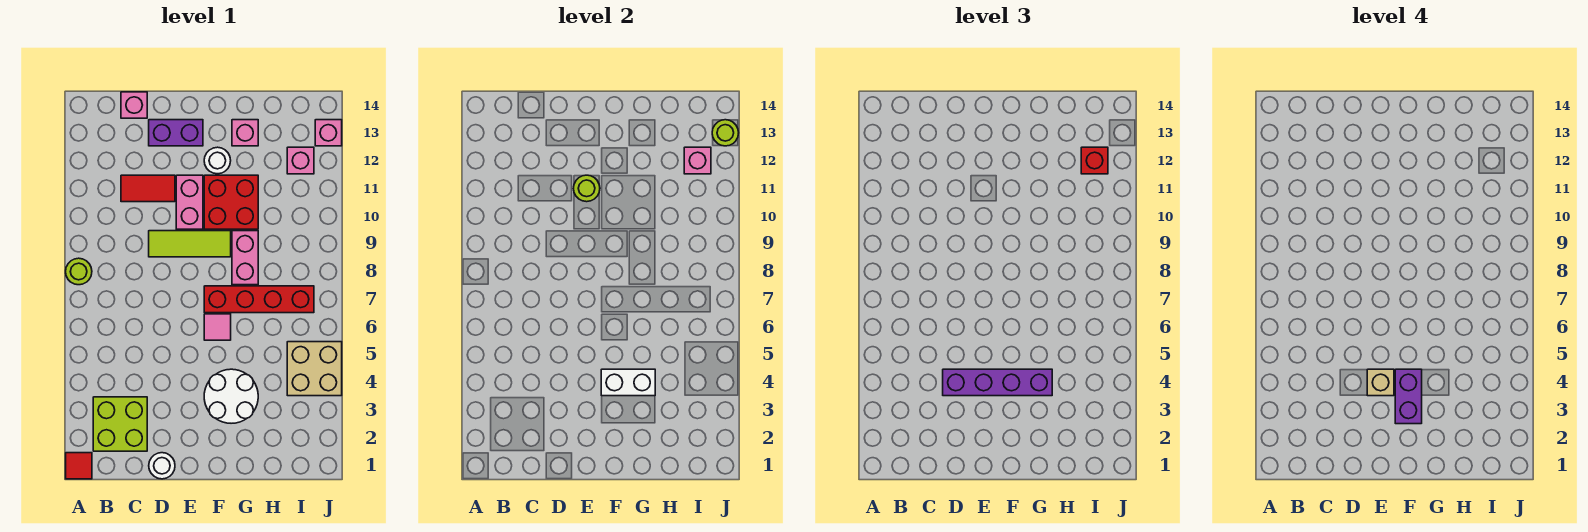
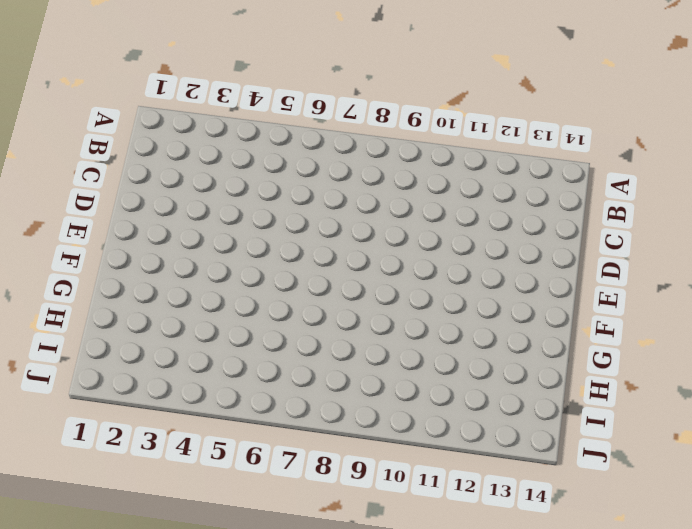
none -> red 1x1 tile [66,453,92,479]
none -> lime 1x1 round brick [66,258,92,285]
none -> lime 2x2 brick [93,397,147,451]

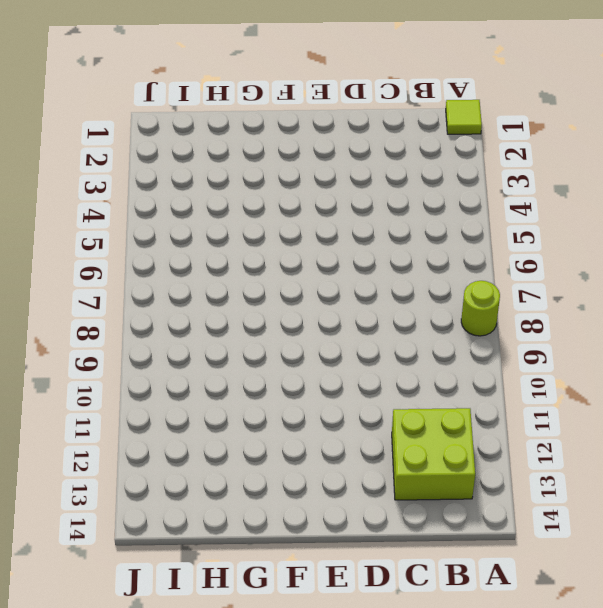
lime 1x1 tile [446,100,482,134] -> red 1x1 tile [66,453,92,479]
lime 2x2 brick [392,408,475,500] -> lime 2x2 brick moved to [93,397,147,451]
none -> red 1x2 tile [121,175,175,202]
none -> pink 1x1 brick [121,92,147,118]
none -> white 1x1 round brick [149,453,175,479]

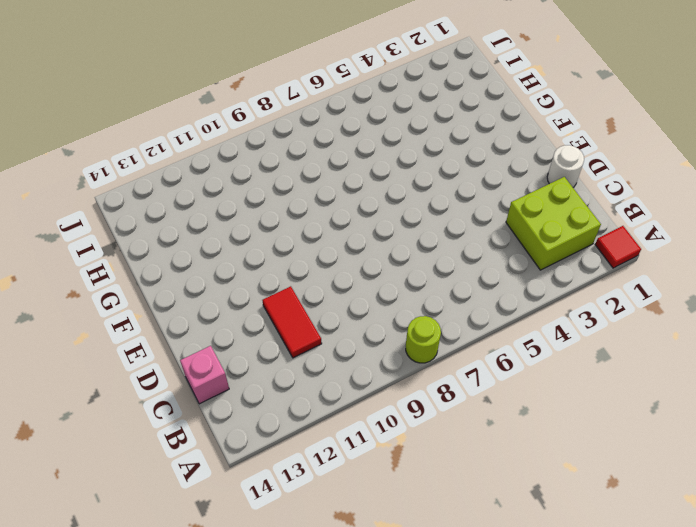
none -> lime 1x3 tile [149,231,231,257]
none -> purple 1x2 brick [149,120,203,146]
none -> pink 1x2 brick [176,175,203,229]

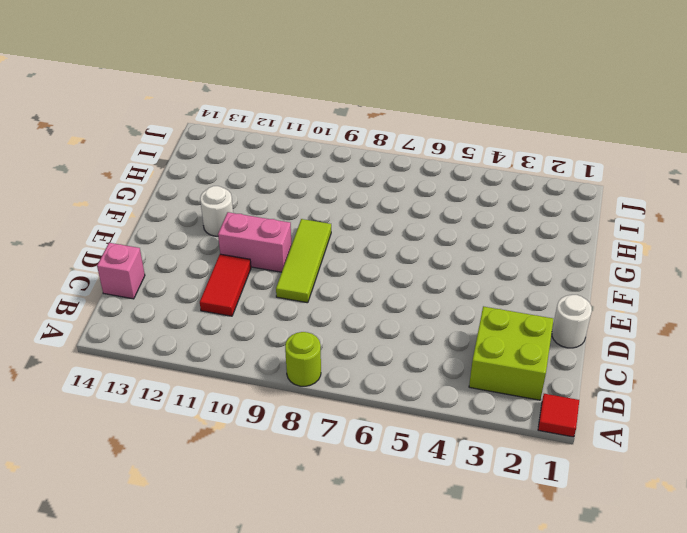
none -> purple 1x2 brick [149,120,203,146]
none -> white 2x2 round brick [204,369,258,423]
none -> pink 1x1 tile [204,314,231,340]

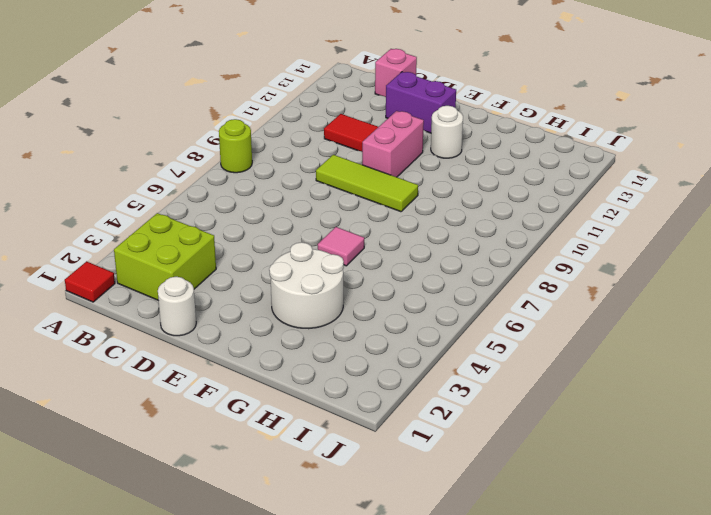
none -> red 1x4 brick [204,286,314,313]
none -> red 2x2 brick [204,175,258,229]
none -> pink 1x2 brick [232,231,258,285]

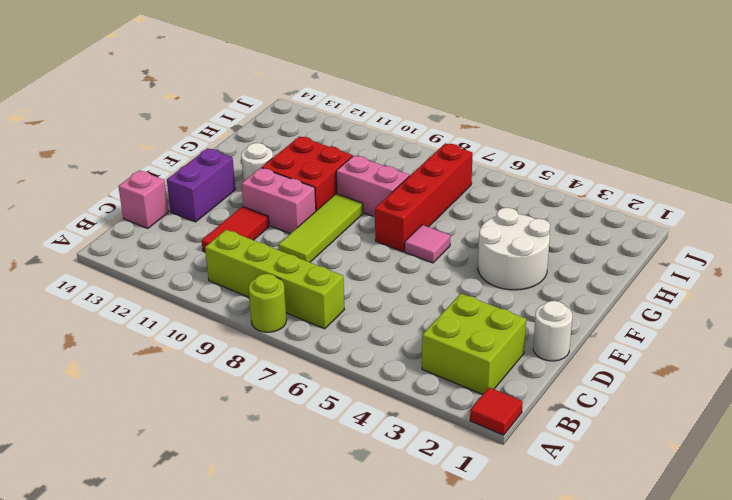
lime 1x4 brick [205,230,344,329] -> none
none -> pink 1x1 brick [232,120,258,146]
none -> tan 2x2 brick [287,342,342,396]
none -> pink 1x1 brick [287,147,314,174]

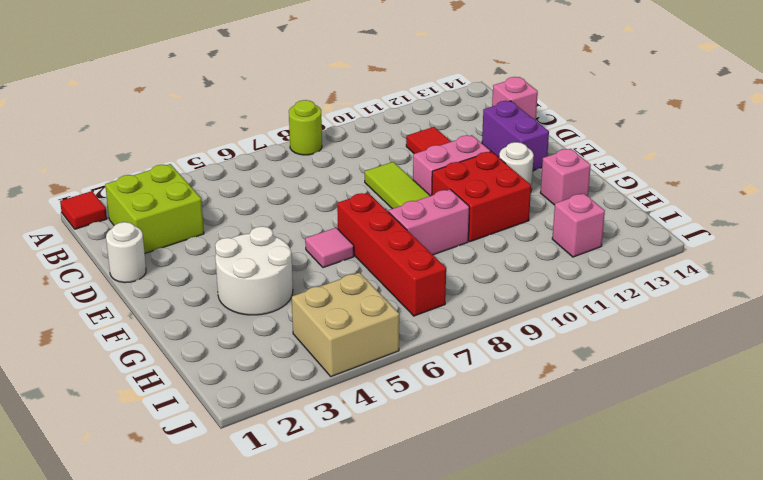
none -> pink 1x1 brick [315,120,342,146]
none -> lime 1x1 round brick [574,175,600,202]
none -> white 1x2 brick [601,369,655,396]

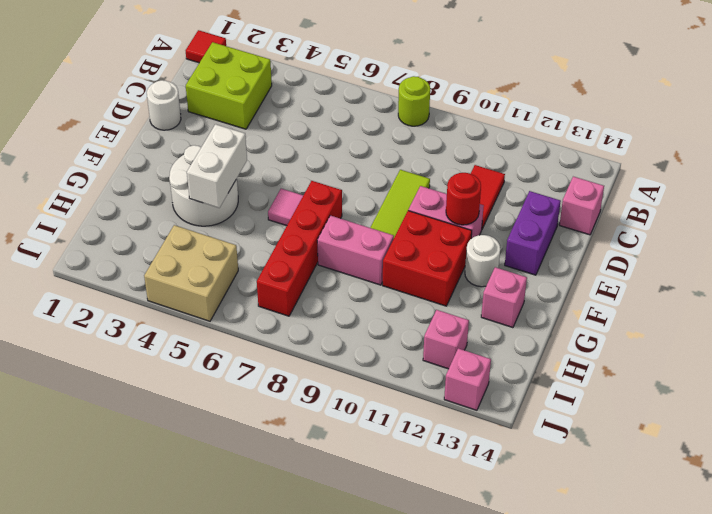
red 1x1 round brick [446,173,481,225] -> lime 1x1 round brick [574,175,600,202]
none -> pink 1x1 brick [684,147,711,174]
none -> lime 1x1 round brick [712,120,739,146]
none -> purple 1x4 brick [943,369,1052,396]

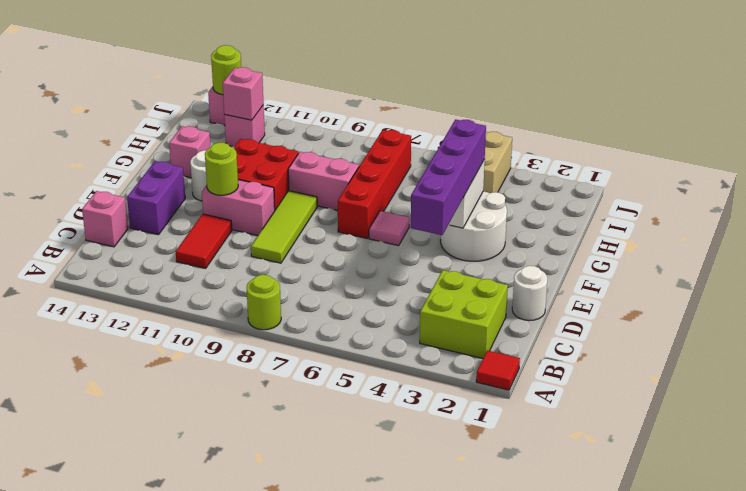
none -> red 1x1 brick [1081,147,1108,174]
none -> tan 1x1 brick [1367,369,1394,396]
none -> purple 1x2 brick [1395,369,1422,424]

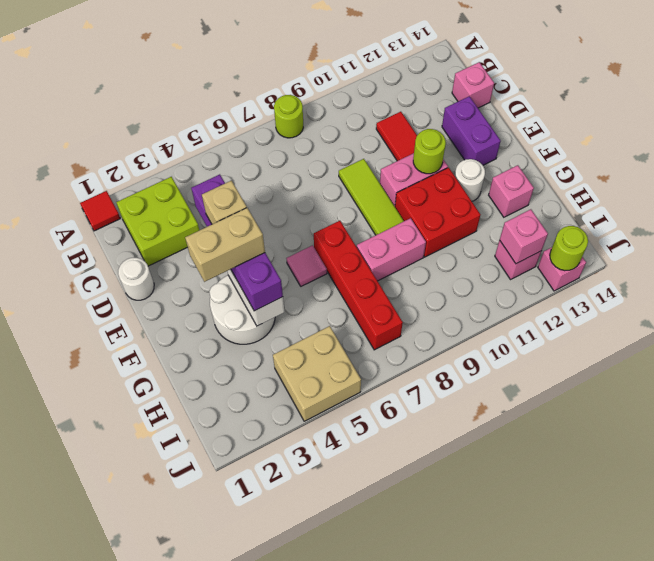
tan 1x2 brick [185,208,265,282] -> purple 1x2 brick [1395,369,1422,424]
none -> red 1x1 brick [1081,147,1108,174]

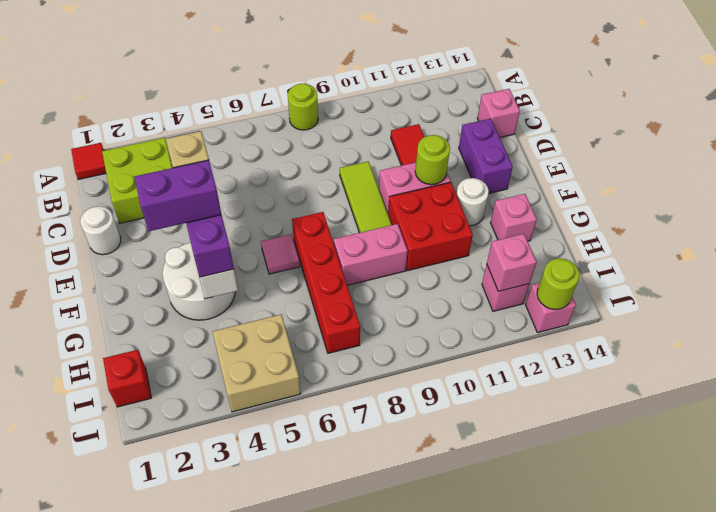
red 1x1 brick [103,350,151,407] -> red 1x1 brick moved to [1081,147,1108,174]

